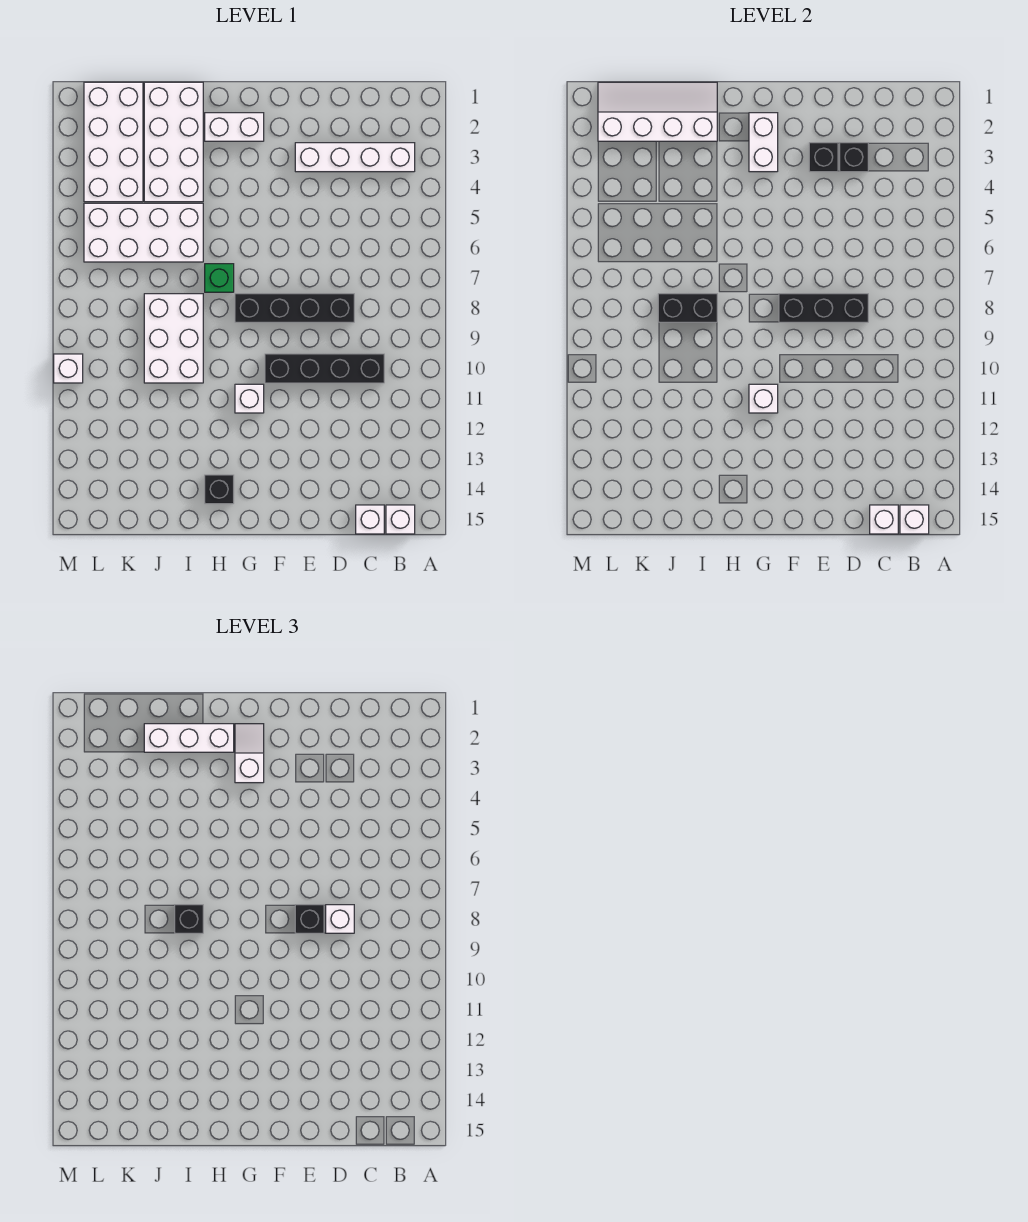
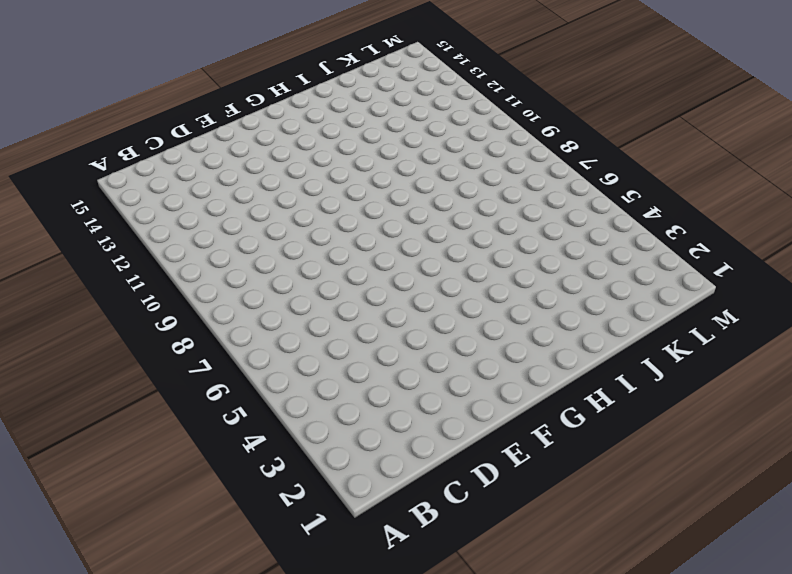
none -> white 1x4 brick [295,143,415,172]
none -> white 1x1 brick [386,505,415,534]
none -> black 1x4 brick [265,354,384,383]

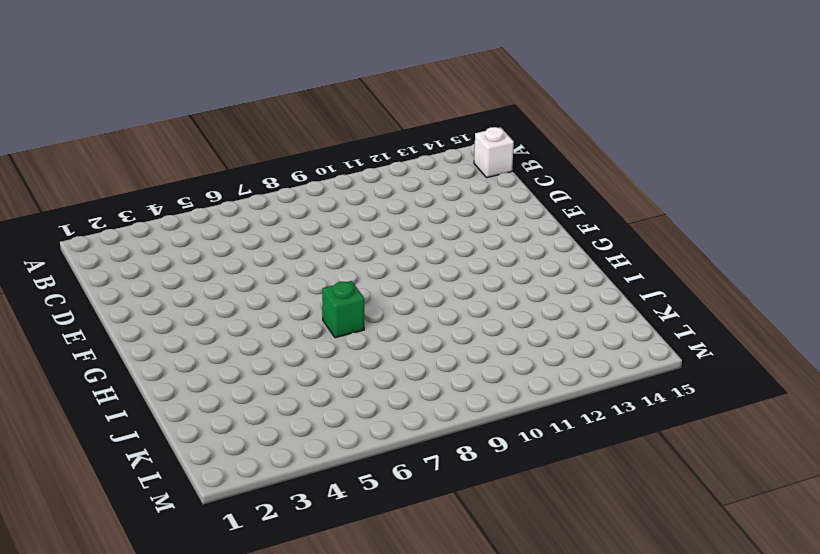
none -> white 1x4 brick [295,143,415,172]
none -> black 1x4 brick [265,354,384,383]
none -> white 1x1 brick [356,505,384,534]

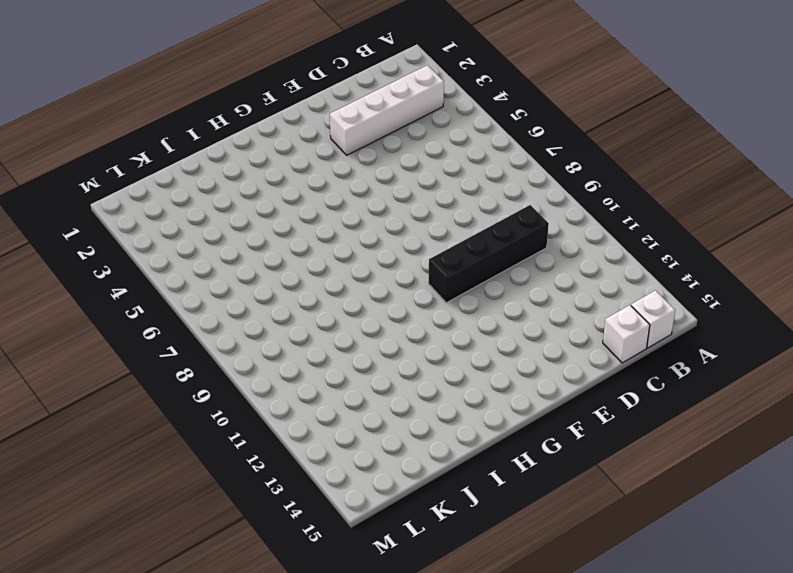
none -> black 1x4 brick [235,294,354,322]
none -> white 1x2 brick [205,113,264,141]
none -> white 1x1 brick [235,384,264,413]

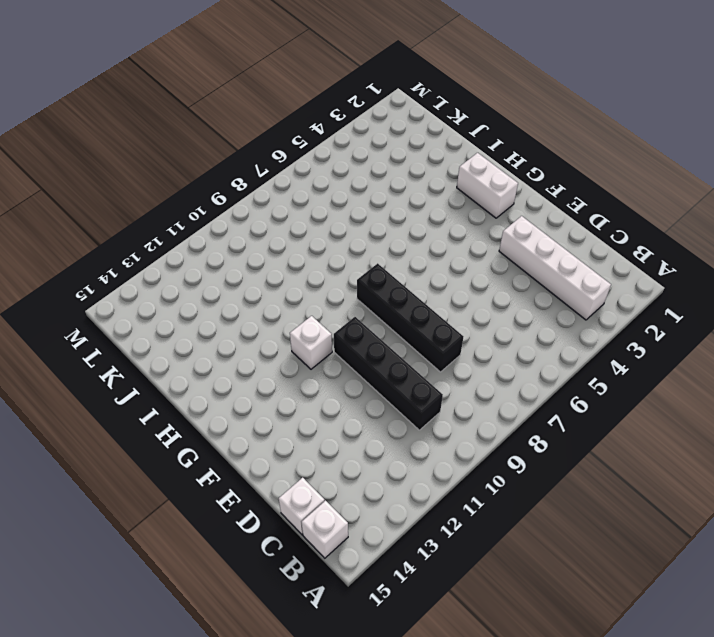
none -> green 1x1 brick [205,264,234,292]
none -> black 1x1 brick [205,475,234,504]
none -> white 2x4 brick [144,82,203,202]

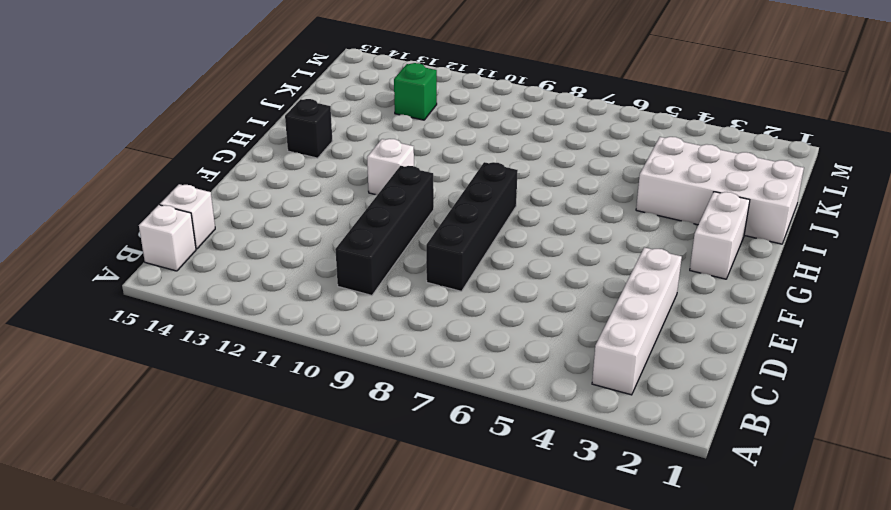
green 1x1 brick [394,63,437,120] -> green 1x1 brick moved to [205,264,234,292]
none -> white 2x4 brick [84,203,203,262]
none -> white 2x3 brick [144,294,203,383]
none -> white 2x4 brick [84,82,143,202]

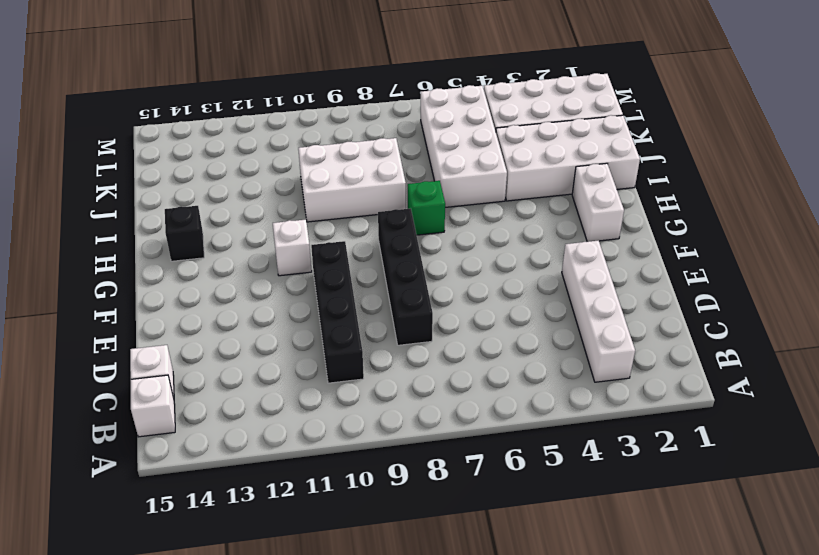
none -> white 1x1 brick [54,354,83,383]
none -> white 1x1 brick [900,505,929,534]
none -> white 1x1 brick [870,505,898,534]

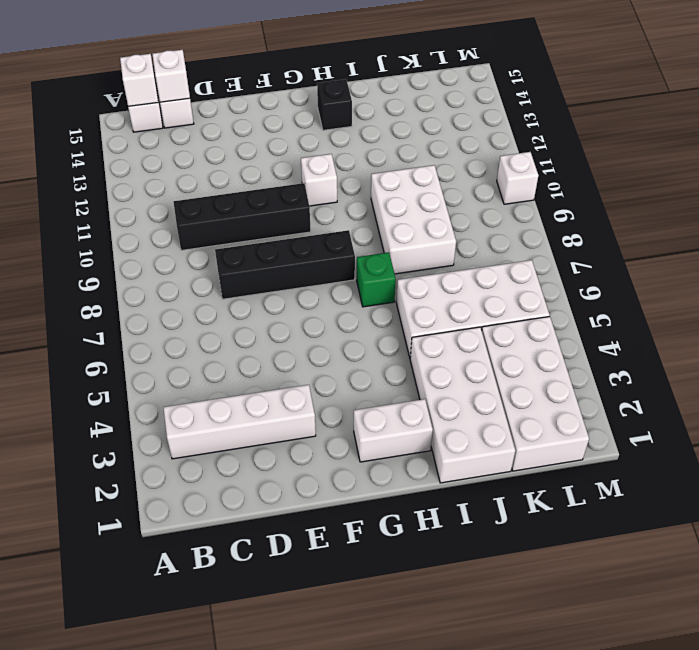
none -> black 1x1 brick [840,143,868,172]
none -> black 1x3 brick [779,294,868,322]
none -> black 1x1 brick [809,143,838,172]

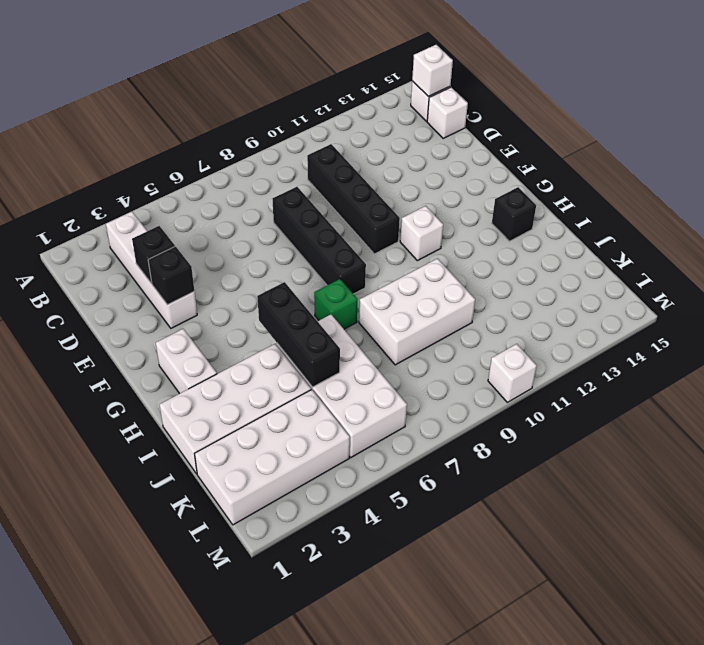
black 1x3 brick [257,282,340,387] -> black 1x3 brick moved to [779,294,868,322]
none -> white 1x1 brick [870,505,898,534]
none -> white 1x2 brick [749,113,778,172]
none -> white 1x1 brick [749,384,778,413]

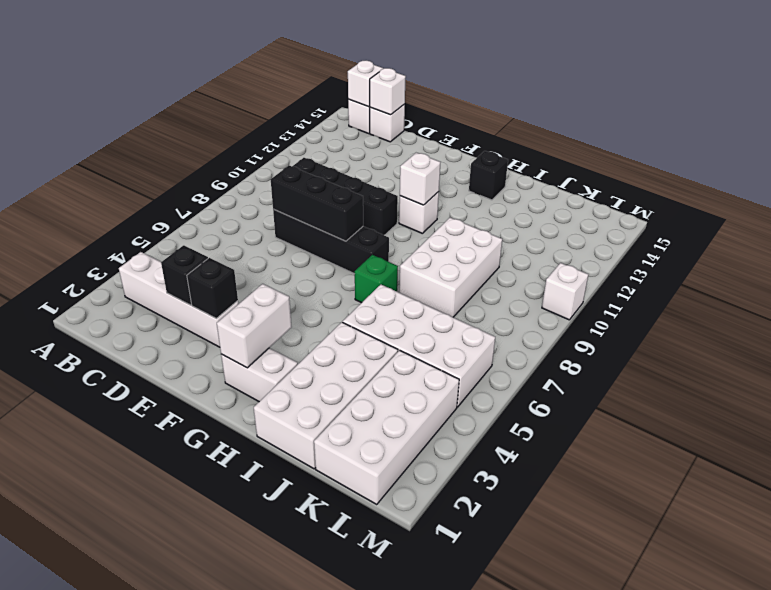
none -> white 2x4 slope [598,82,717,141]
none -> black 1x2 brick [658,294,717,322]
none -> white 1x1 brick [326,905,354,933]

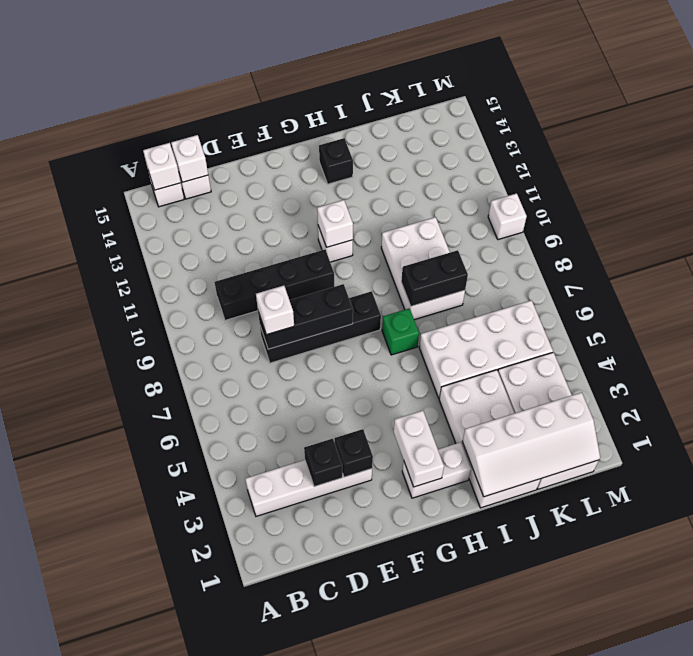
none -> black 1x1 brick [295,905,324,933]
none -> white 1x2 slope [235,724,264,783]
none -> white 1x3 brick [144,724,234,752]

